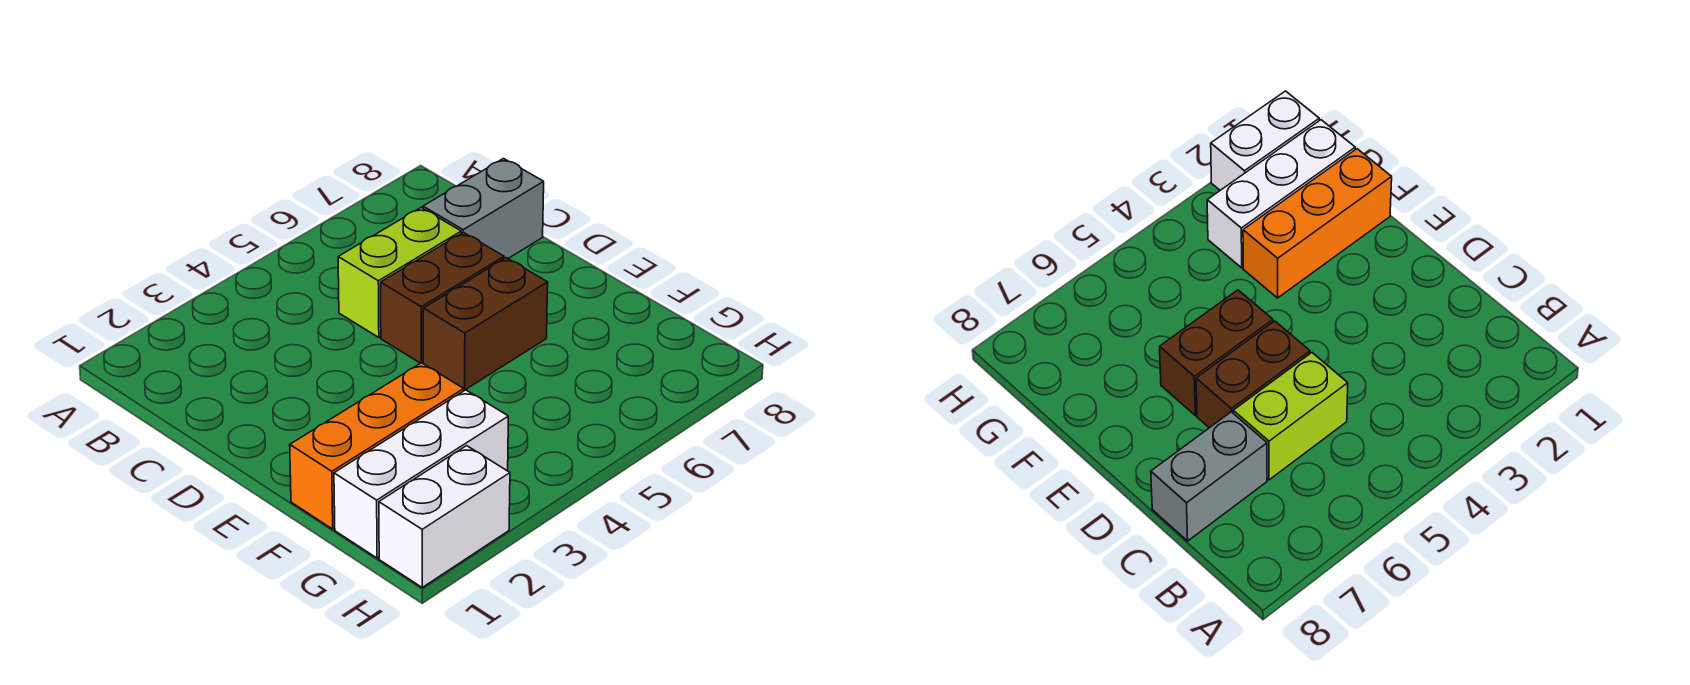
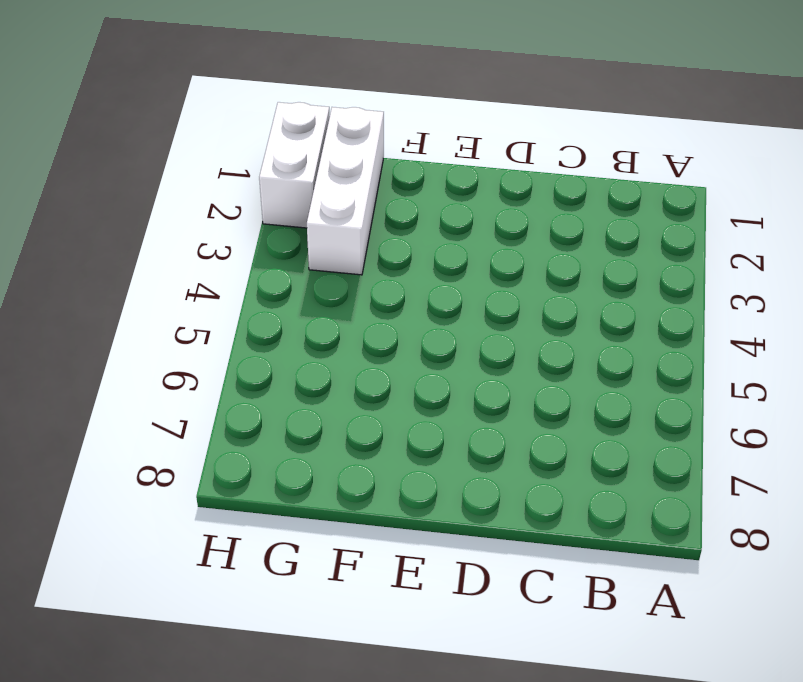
none -> lime 1x2 brick [338,208,461,337]
none -> grey 1x2 brick [423,159,544,259]

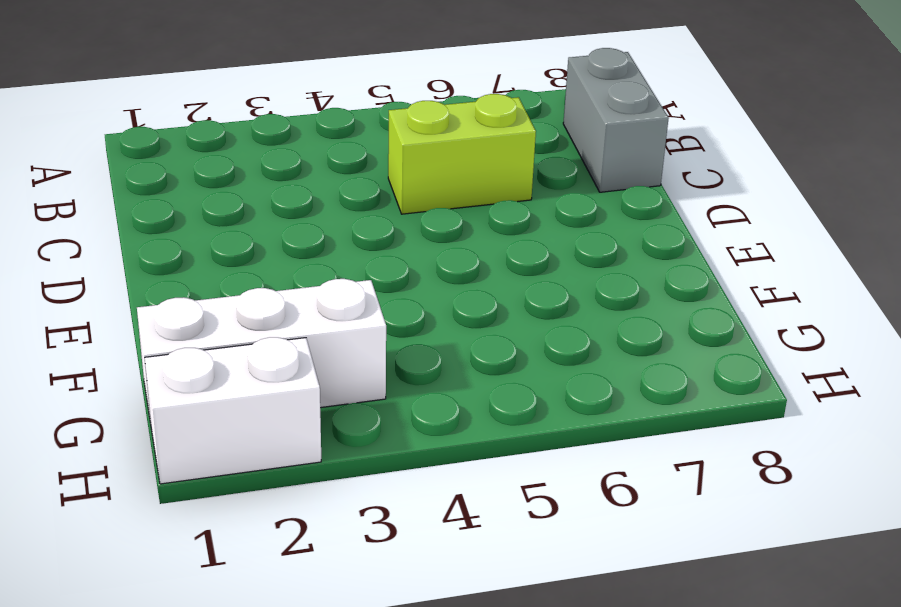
grey 1x2 brick [563,48,669,192] -> grey 1x2 brick turned to [423,159,544,259]
none -> brown 1x2 brick [381,232,504,363]
none -> brown 1x2 brick [423,258,548,390]

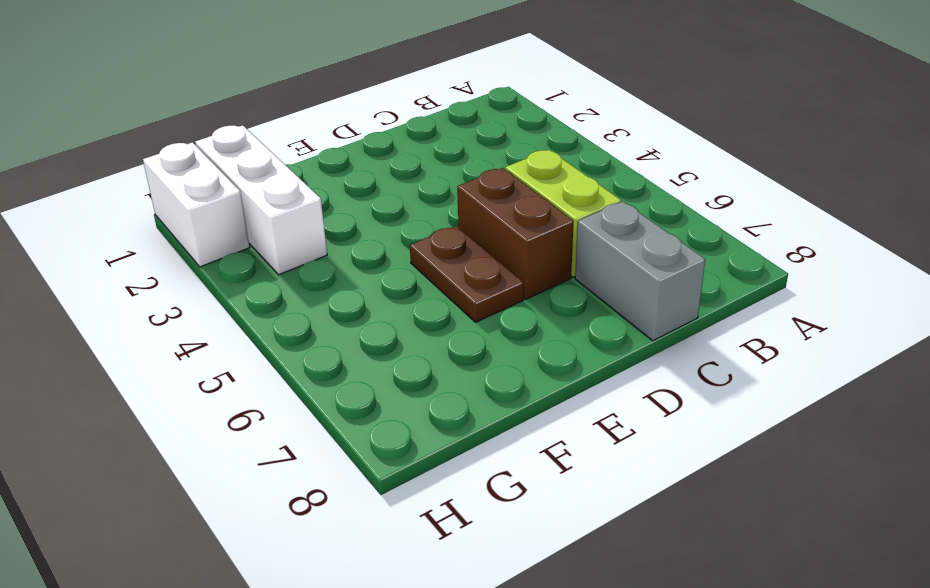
brown 1x2 plate [410,226,523,322] -> brown 1x2 brick [423,258,548,390]
none -> orange 1x3 brick [290,363,464,529]

